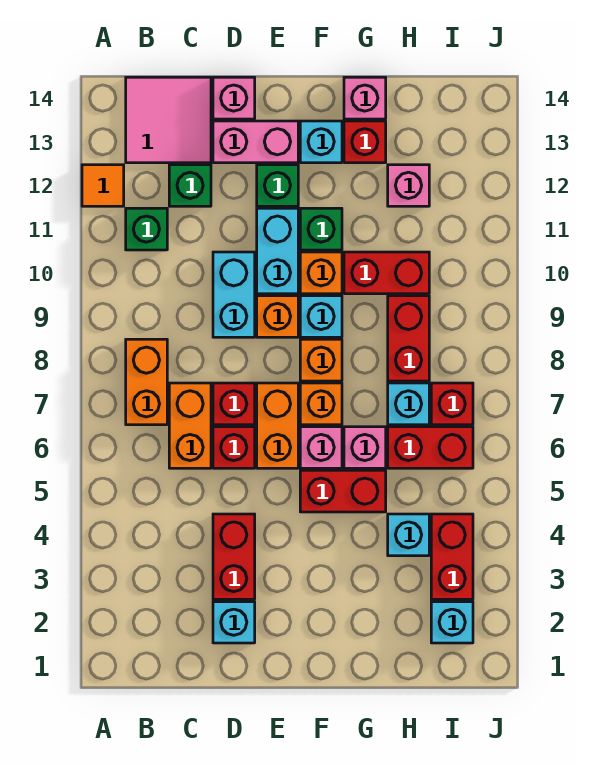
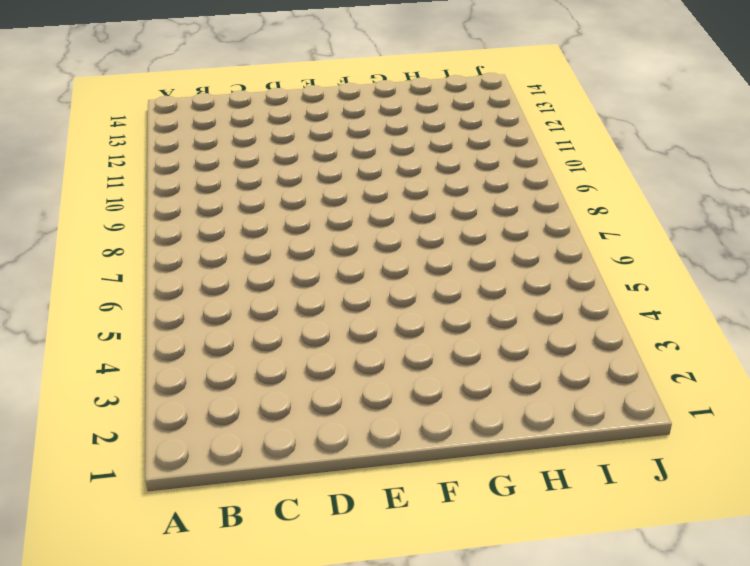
none -> orange 1x1 tile [82,165,124,206]
none -> orange 1x2 brick [126,339,167,425]
none -> green 1x1 brick [126,208,167,250]
none -> pink 2x2 tile [126,77,211,163]

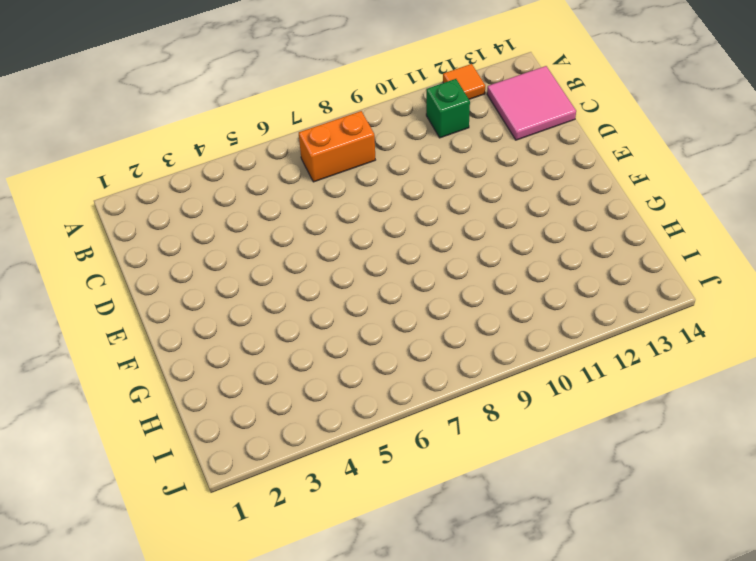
none -> orange 1x2 brick [169,383,211,468]
none -> green 1x1 brick [169,165,211,206]
none -> cyan 1x1 brick [213,602,255,643]
none -> red 1x2 brick [213,514,255,599]

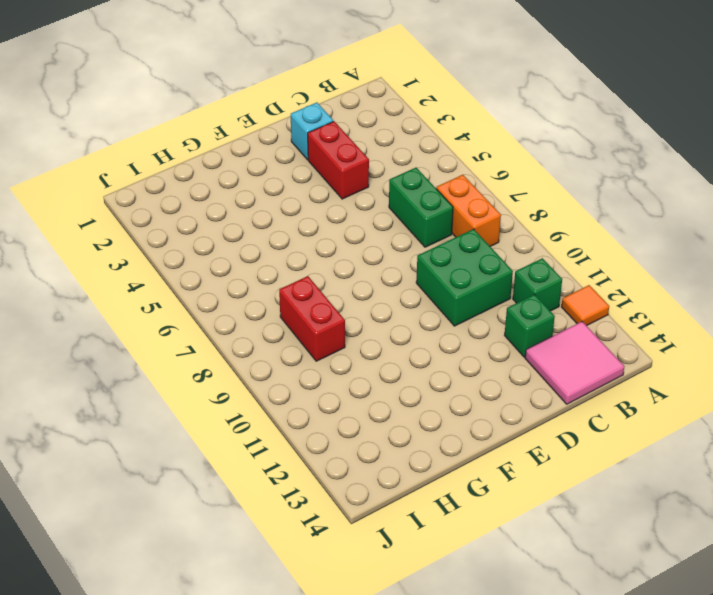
green 1x2 brick [389,168,453,247] -> orange 1x2 brick [169,383,211,468]
green 2x2 brick [416,229,513,326] -> cyan 1x2 brick [213,252,255,337]
none -> red 1x1 brick [213,427,255,468]
none -> red 1x1 brick [213,383,255,425]
none -> pink 1x2 brick [213,121,298,163]
none -> pink 1x1 brick [213,77,255,119]

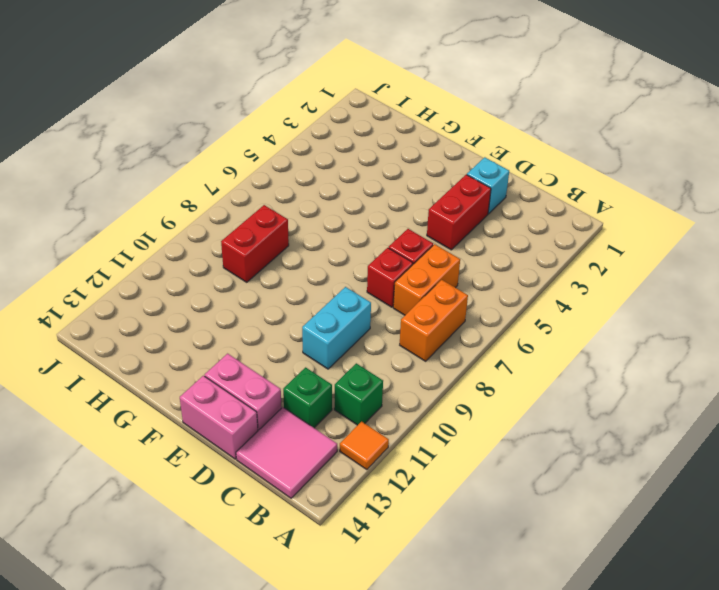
pink 1x2 brick [180,376,258,459] -> pink 1x1 brick [213,77,255,119]
none -> orange 1x2 brick [257,383,298,468]
none -> orange 1x1 brick [257,296,298,337]
none -> cyan 1x2 brick [257,208,298,294]
none -> green 1x1 brick [257,165,298,206]

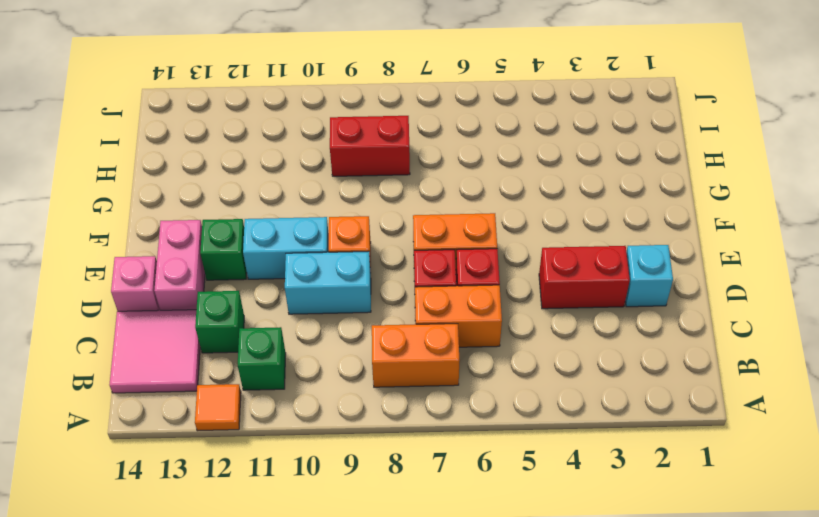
none -> red 1x2 brick [300,470,386,512]
none -> pink 1x1 brick [300,427,342,468]
none -> orange 1x1 brick [300,383,342,425]
none -> orange 1x1 brick [300,339,342,381]

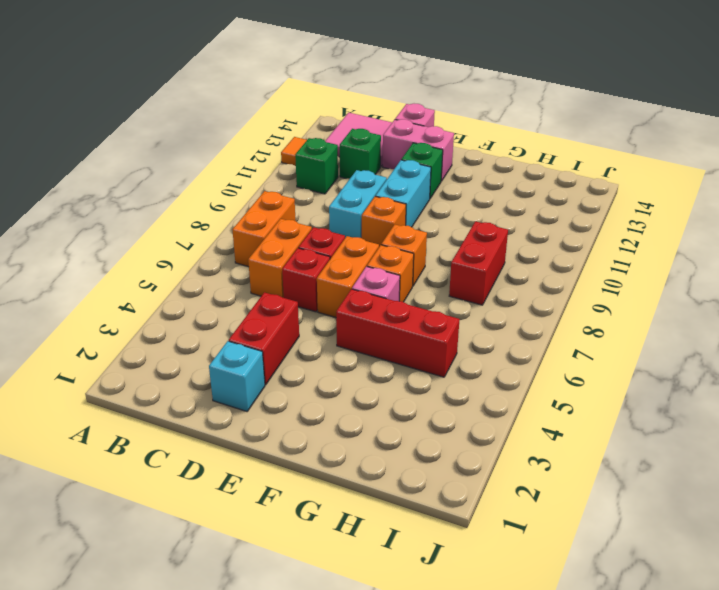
red 1x3 brick [336,289,460,377] -> red 1x2 brick [300,470,386,512]
none -> cyan 1x1 brick [300,296,342,337]
none -> orange 1x1 brick [300,252,342,294]
none -> green 1x1 brick [300,208,342,250]
none -> cyan 1x1 brick [300,121,342,163]

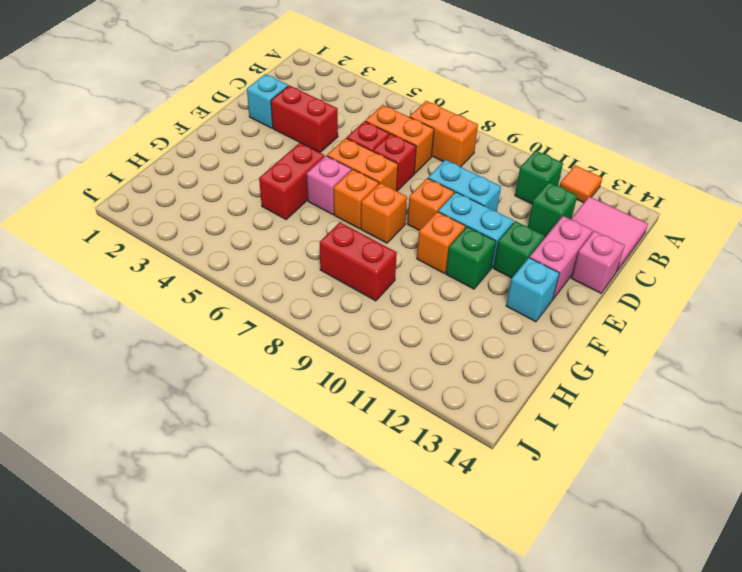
none -> cyan 1x1 brick [300,296,342,337]
none -> pink 1x1 brick [344,427,386,468]
none -> red 1x2 brick [344,252,429,294]
none -> red 1x1 brick [344,121,386,163]

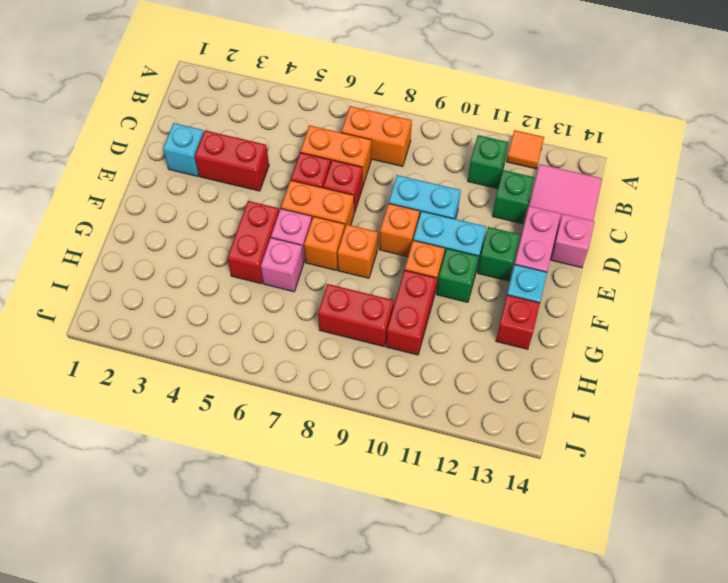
none -> cyan 1x1 brick [300,296,342,337]
none -> pink 1x1 brick [344,77,386,119]
none -> cyan 1x1 brick [388,514,429,556]
none -> red 1x2 brick [388,427,473,468]

